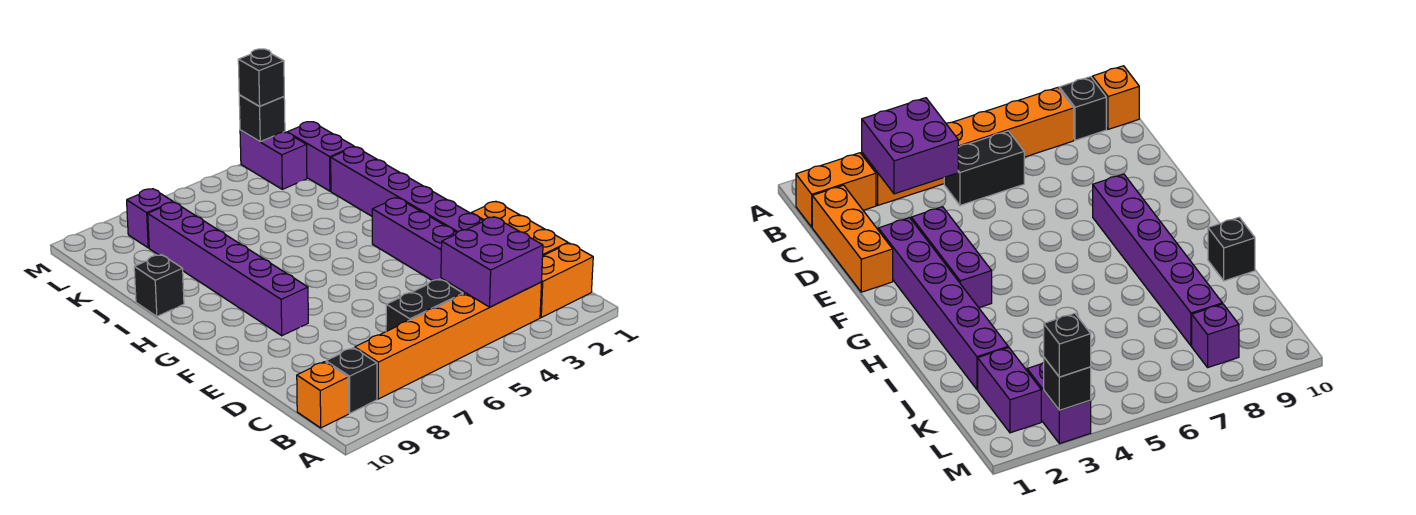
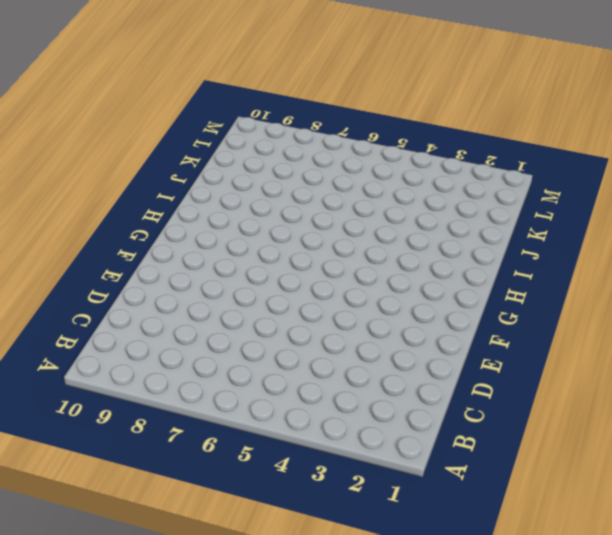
none -> orange 1x2 brick [540,243,593,317]
none -> orange 1x6 brick [355,282,542,399]
none -> black 1x1 brick [326,348,377,413]

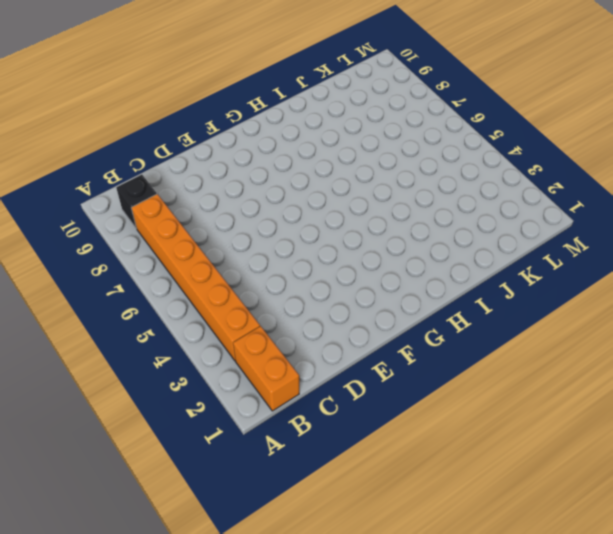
none -> orange 1x1 brick [297,362,348,428]
none -> orange 1x3 brick [471,202,568,256]
none -> black 1x2 brick [386,279,463,332]

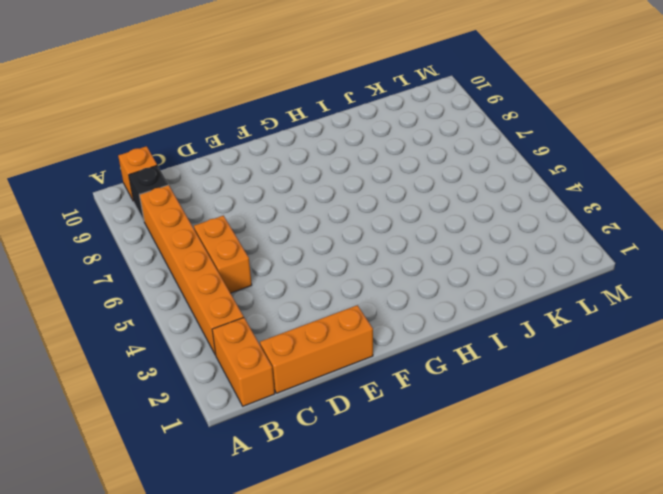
orange 1x2 brick [194,216,252,293] -> black 1x2 brick [386,279,463,332]
none -> purple 1x6 brick [331,147,483,232]
none -> purple 1x3 brick [372,198,457,283]
none -> purple 1x6 brick [148,202,308,336]

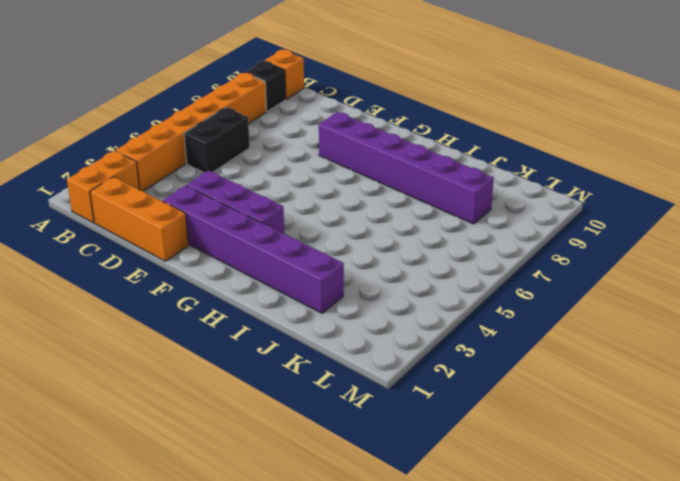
none -> black 1x1 brick [134,255,184,316]
none -> purple 1x2 brick [287,122,354,191]
none -> purple 1x2 brick [240,130,307,189]

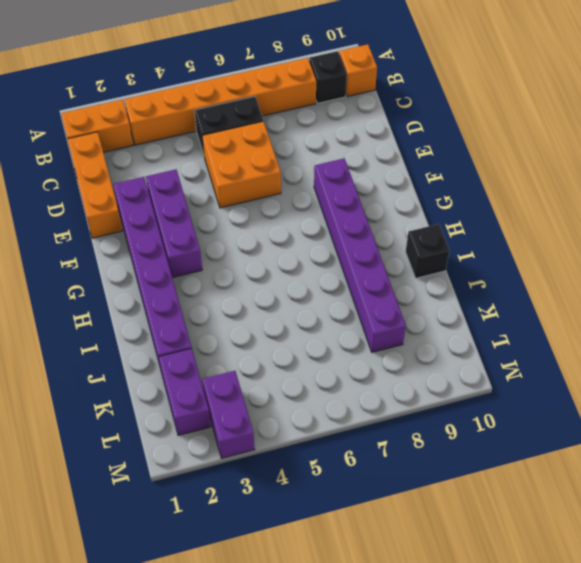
orange 2x2 brick [202,121,281,208] -> none
none -> purple 1x1 brick [127,189,173,248]
none -> purple 2x2 brick [441,217,543,307]
none -> black 1x1 brick [239,95,285,142]

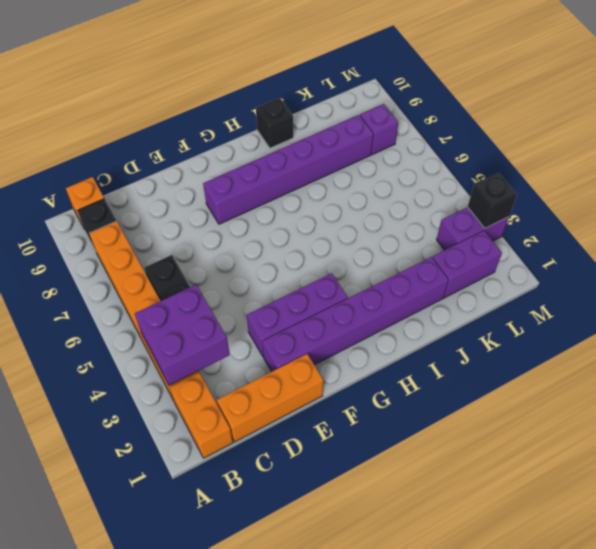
none -> black 1x1 brick [238,49,284,106]

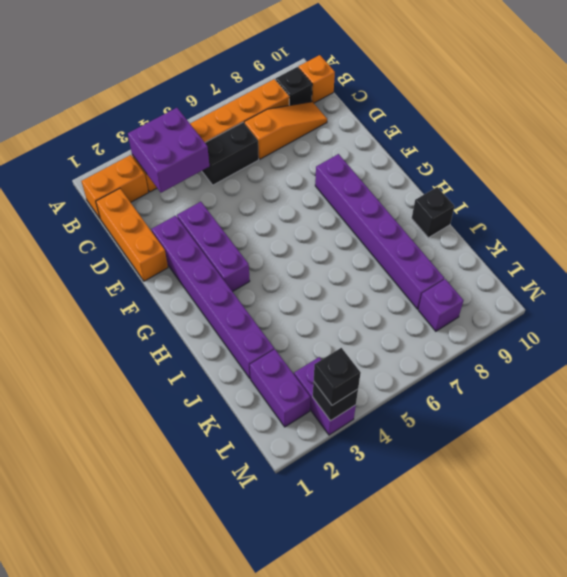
orange 1x3 slope [244,102,327,159] -> none

